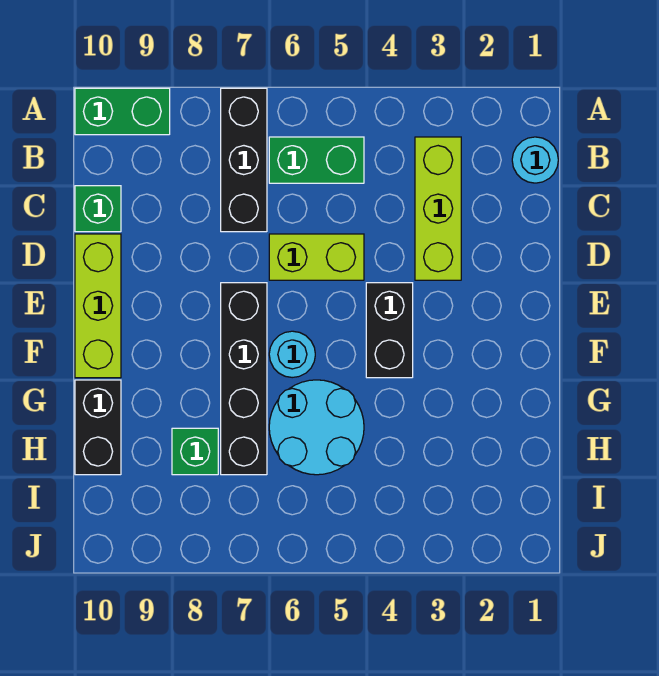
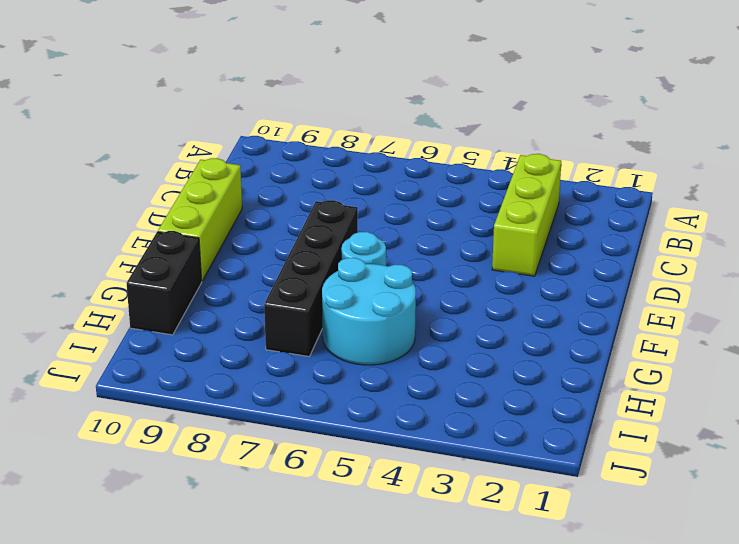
none -> black 1x3 brick [221,88,267,232]
none -> green 1x2 brick [75,88,170,135]
none -> cyan 1x1 round brick [512,137,558,183]

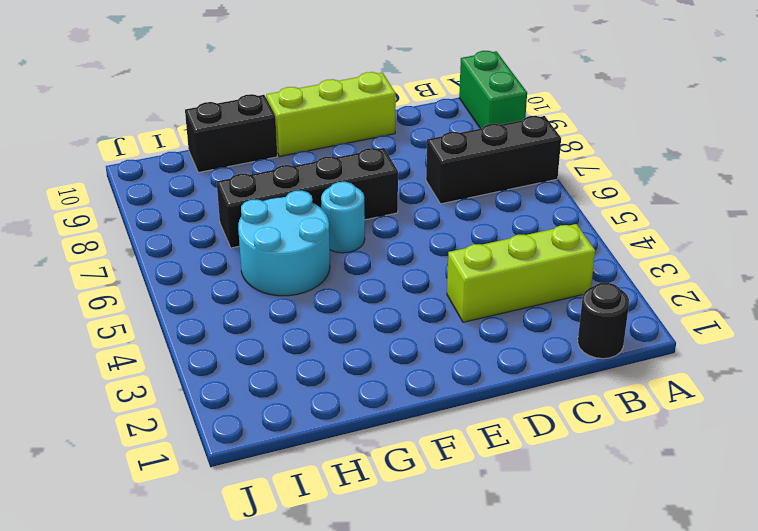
black 1x1 round brick [578,283,629,359] -> cyan 1x1 round brick [512,137,558,183]
none -> green 1x2 brick [269,137,364,183]
none -> green 1x1 brick [75,186,121,232]
none -> lime 1x2 brick [269,234,364,280]

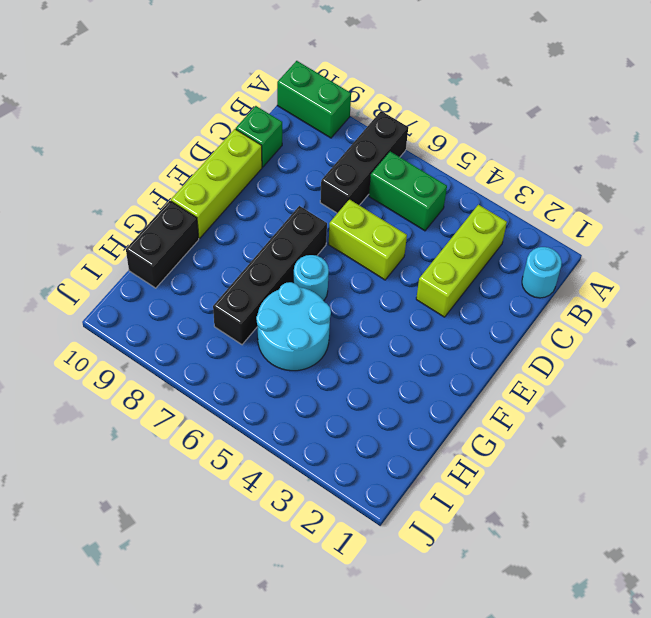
none -> black 1x2 brick [366,283,413,378]
none -> green 1x1 brick [172,428,218,475]

